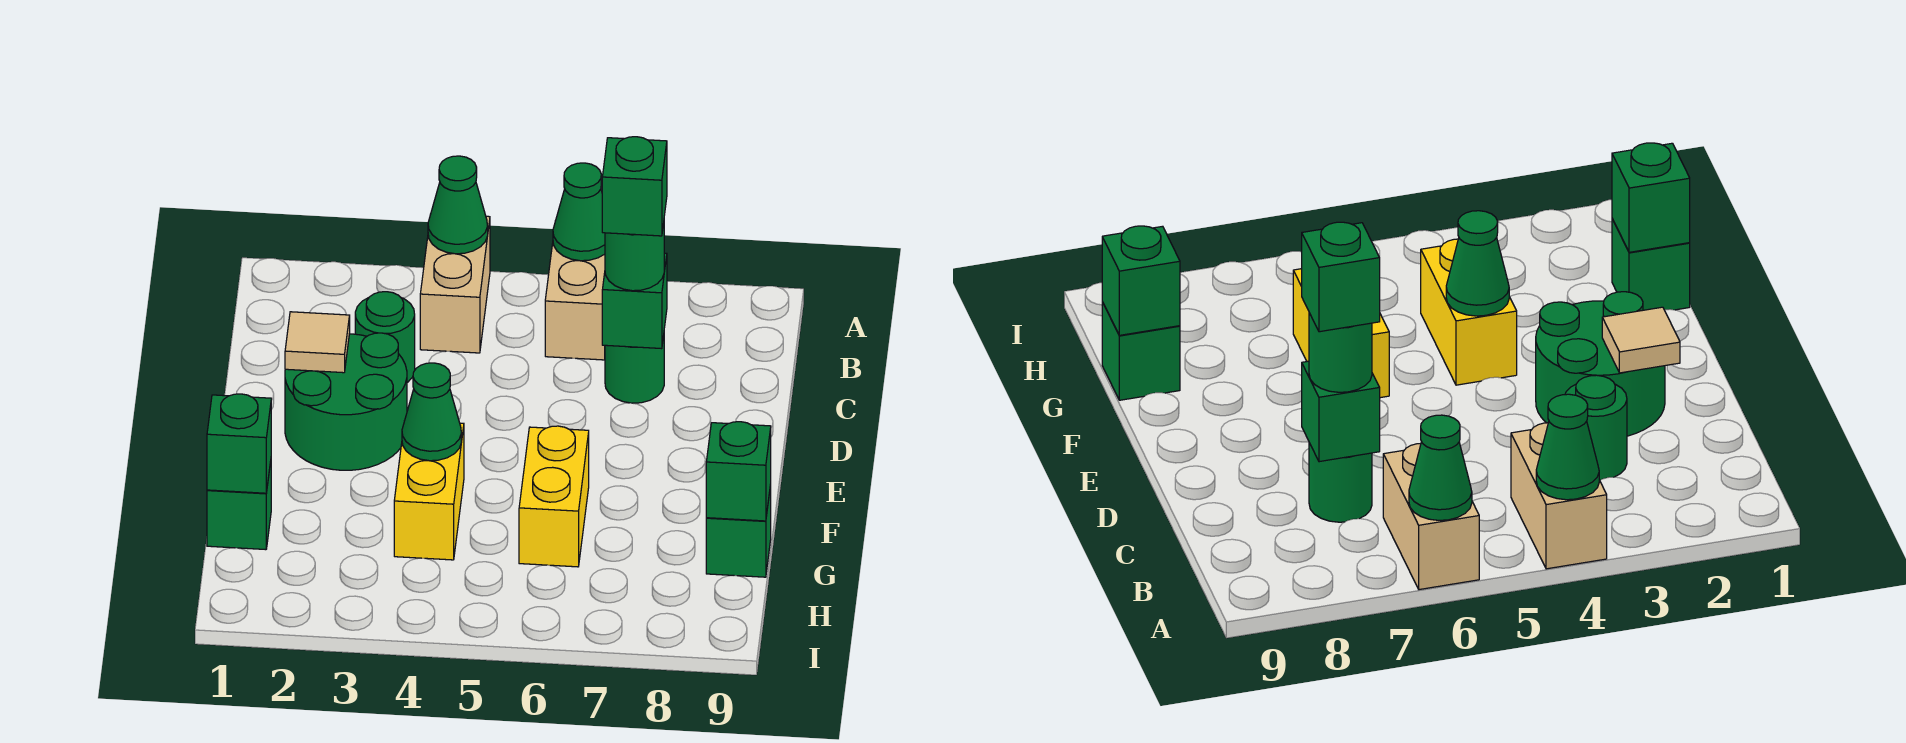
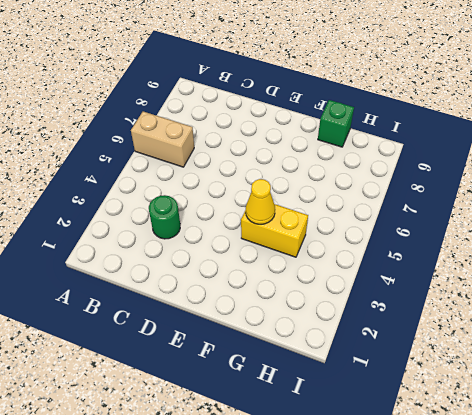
yellow 1x1 cone [246,179,275,224] -> green 1x1 cone [402,363,461,461]
none -> tan 1x2 brick [420,216,490,353]
none -> green 1x1 round brick [605,336,664,403]
none -> green 2x2 round brick [285,333,407,470]

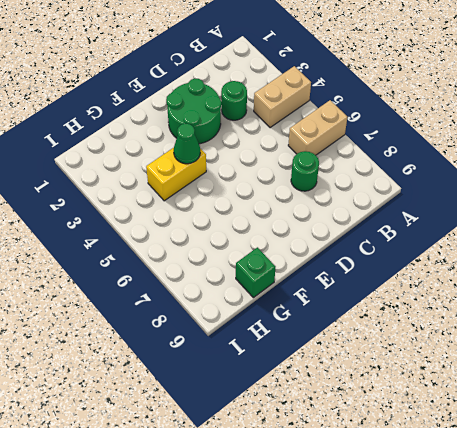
none -> yellow 1x2 brick [519,426,589,567]
none -> green 1x1 brick [207,462,271,550]
none -> green 1x1 cone [428,156,488,254]

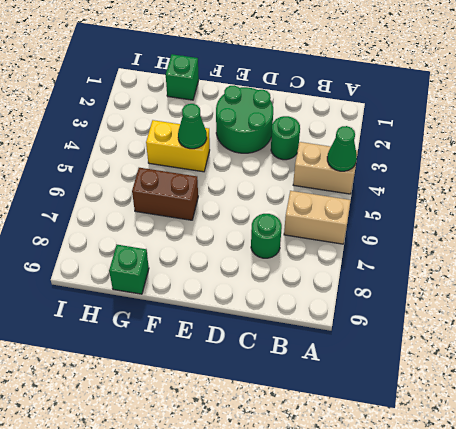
brown 1x2 brick [132,168,198,220] -> yellow 1x2 brick [519,426,589,567]
none -> green 1x1 cone [553,163,605,261]
none -> green 1x1 brick [602,253,667,349]
none -> tan 1x1 tile [285,312,350,373]

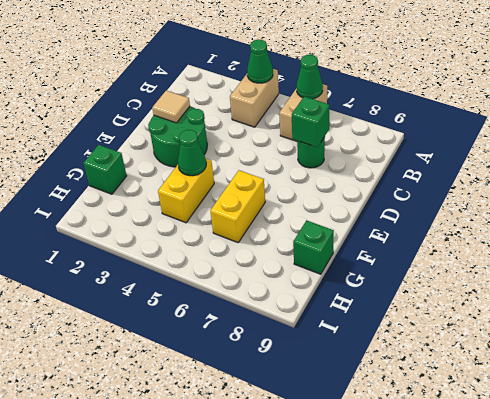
none -> green 1x1 round brick [355,292,415,383]
none -> green 1x1 brick [207,394,271,493]
none -> green 1x1 brick [706,422,771,521]

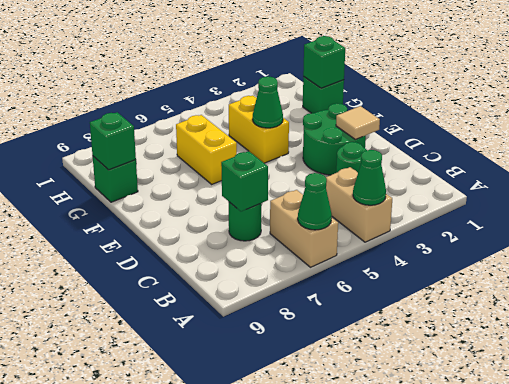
none -> green 1x1 round brick [605,223,664,291]
none -> green 1x1 brick [602,137,667,236]

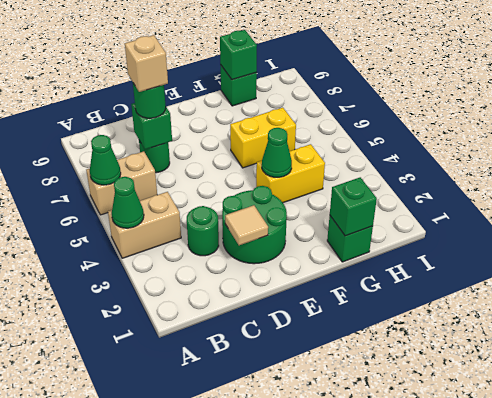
tan 1x1 brick [125,35,168,92] -> green 1x1 brick [602,137,667,236]

